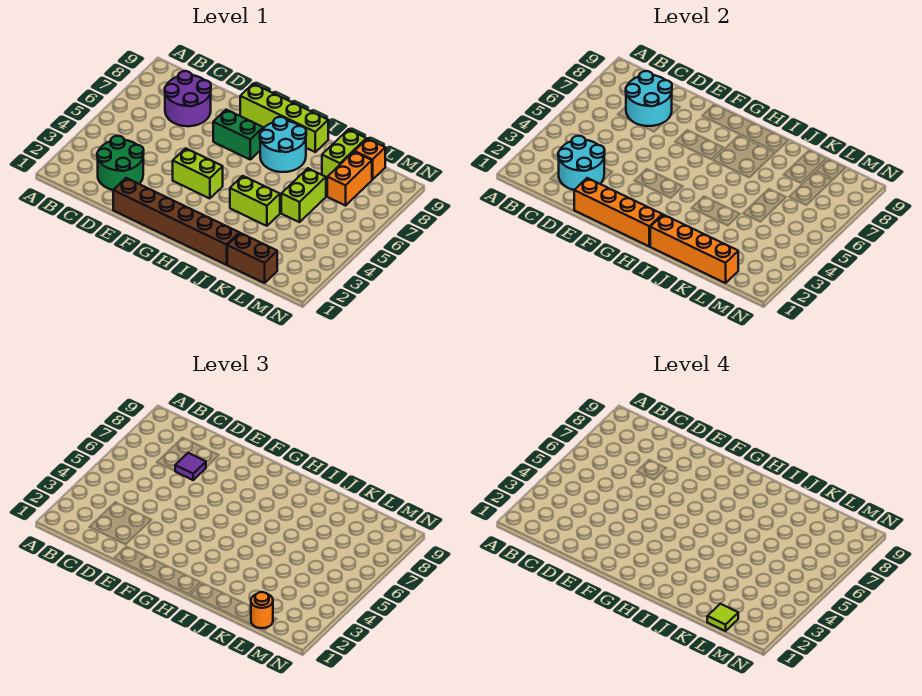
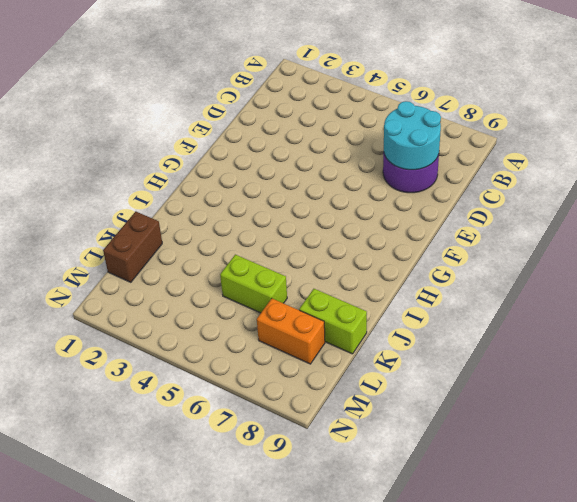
none -> green 2x2 round brick [97,136,144,190]
none -> brown 1x6 brick [113,178,239,265]
none -> lime 1x2 brick [173,148,223,199]

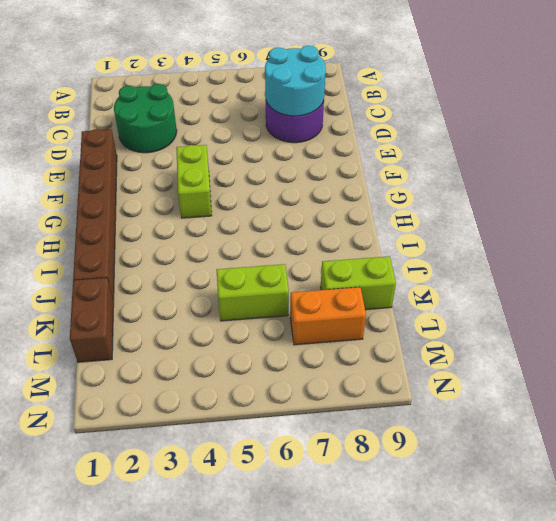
none -> green 1x2 brick [213,110,263,159]
none -> lime 1x4 brick [240,84,328,152]
none -> cyan 2x2 round brick [260,117,306,172]

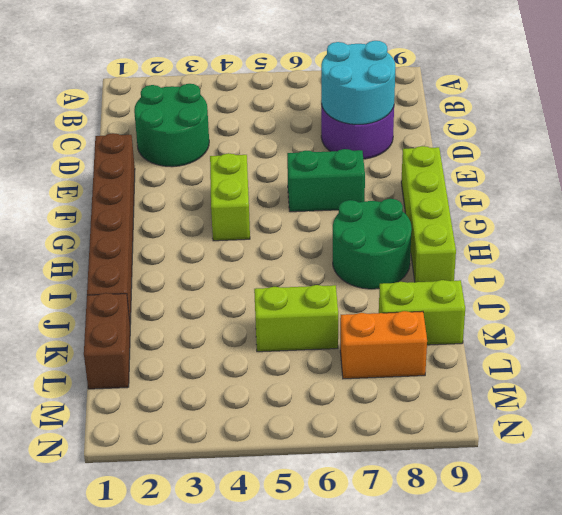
green 1x2 brick [287,149,365,212] -> green 1x2 brick turned to [213,110,263,159]
green 2x2 round brick [333,199,412,289] -> cyan 2x2 round brick [260,117,306,172]
none -> lime 1x2 brick [230,176,280,226]
none -> orange 1x1 brick [354,139,385,180]
none -> cyan 2x2 round brick [558,136,605,190]

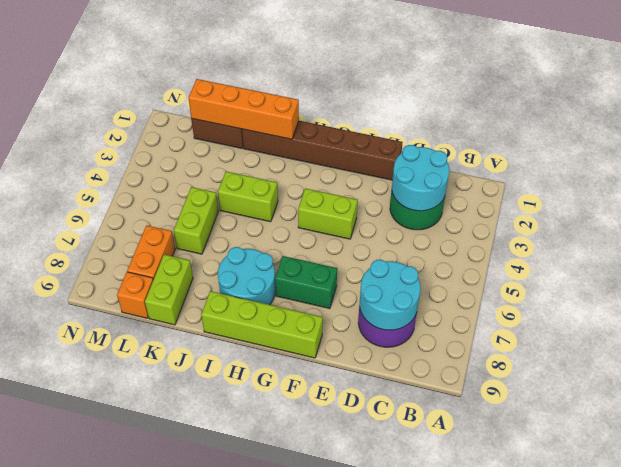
none -> orange 1x4 brick [574,178,662,246]
none -> purple 1x1 tile [175,453,206,480]
none -> orange 1x1 round brick [251,592,273,628]

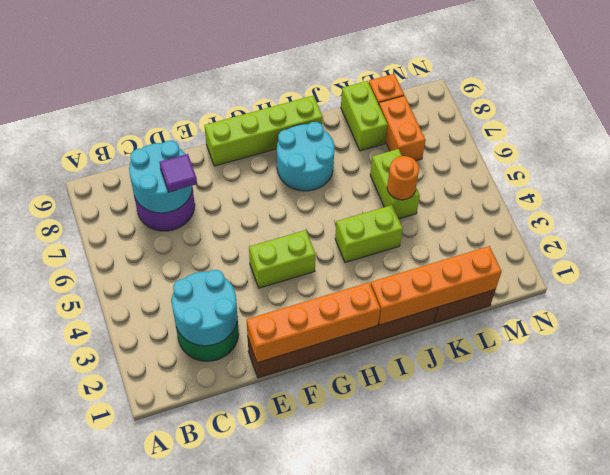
orange 1x1 round brick [387,156,419,200] -> orange 1x1 round brick moved to [251,592,273,628]
none -> green 1x2 brick [213,110,263,159]
none -> lime 1x1 tile [707,604,738,631]

